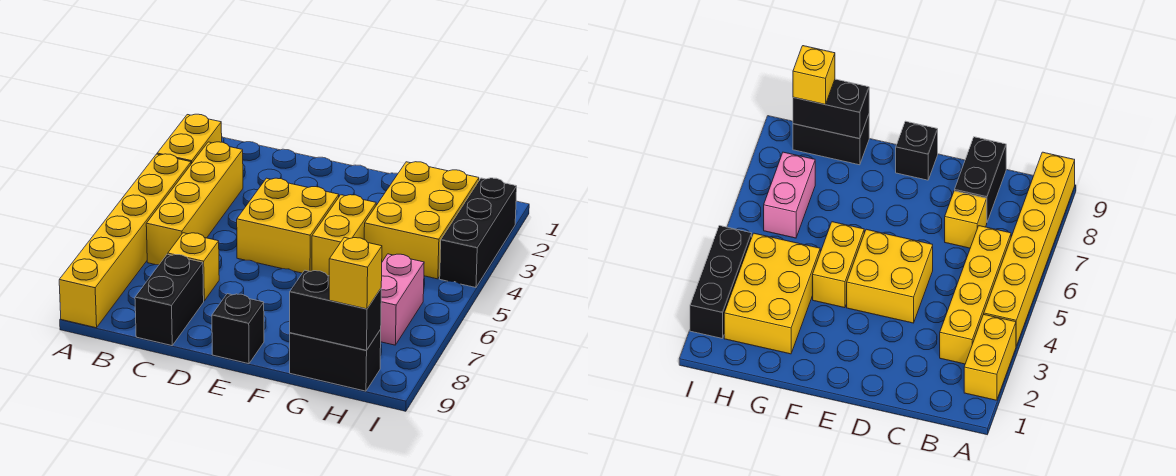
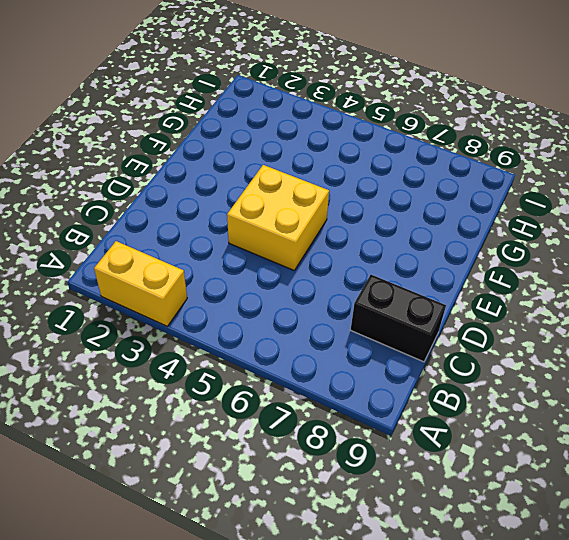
none -> yellow 1x6 brick [59,154,191,328]
none -> yellow 1x4 brick [146,142,243,265]
none -> yellow 1x1 brick [168,233,219,301]

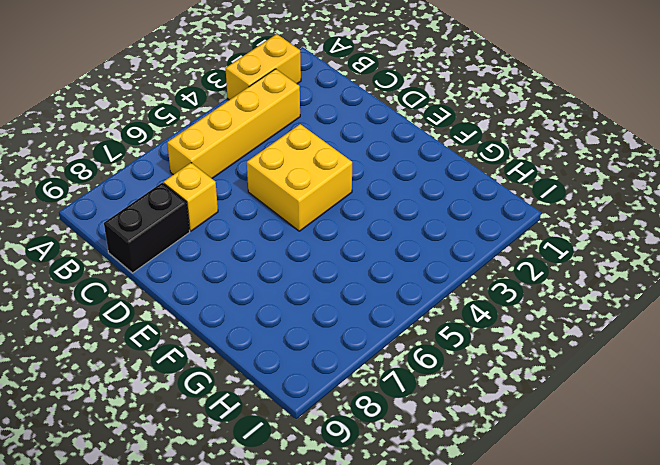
none -> yellow 1x6 brick [59,154,191,328]
none -> black 1x1 brick [212,294,264,364]
none -> yellow 1x2 brick [312,195,376,276]

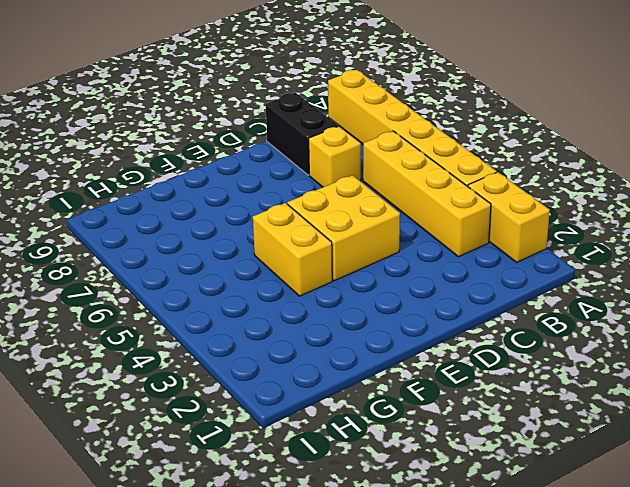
none -> black 1x1 brick [212,294,264,364]
none -> yellow 2x3 brick [364,162,479,279]
none -> black 1x2 brick [290,330,381,391]

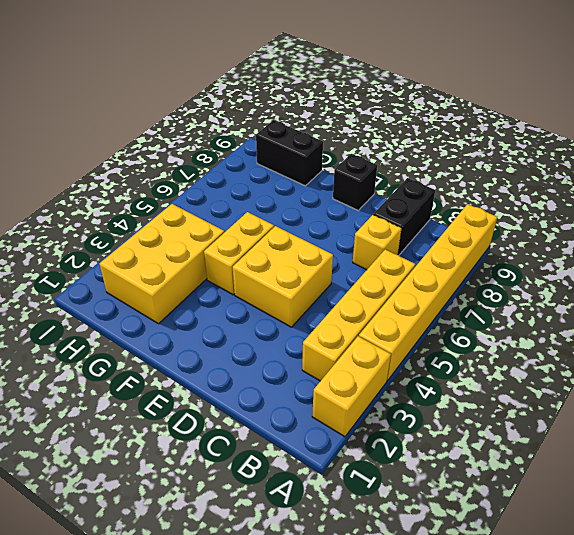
none -> pink 1x2 brick [380,254,424,345]
none -> black 1x3 brick [440,178,517,288]
none -> black 1x2 brick [290,270,381,350]

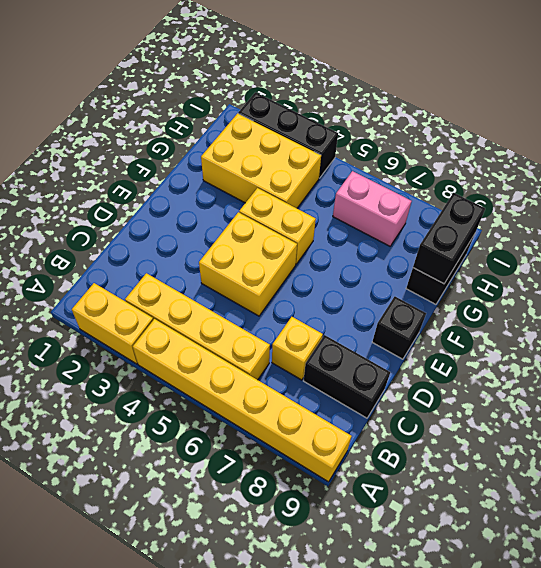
none -> yellow 1x1 brick [329,237,382,309]

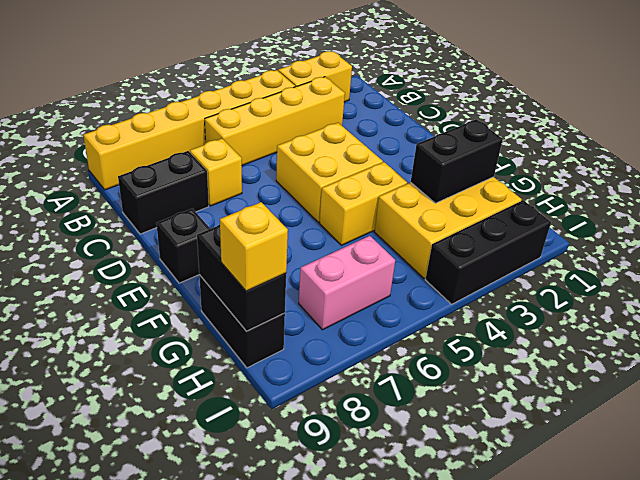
black 1x2 brick [411,119,503,203] -> none

